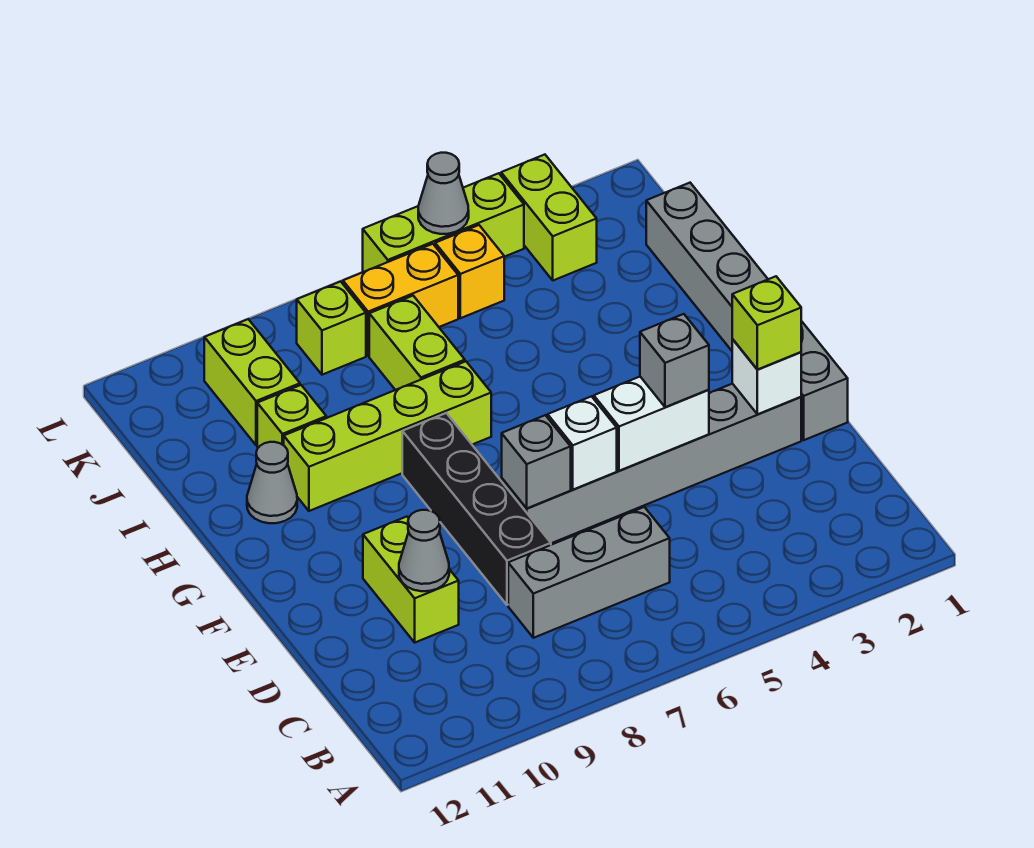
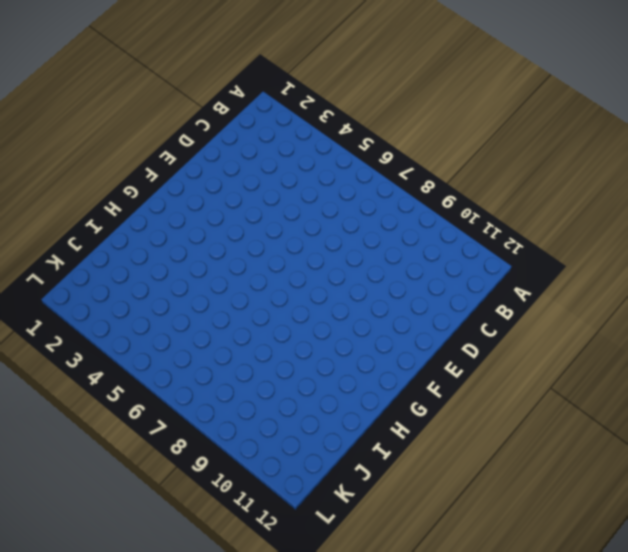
none -> grey 1x3 brick [508,507,670,638]
none -> black 1x4 brick [402,413,551,605]
none -> lime 1x2 brick [363,517,459,642]

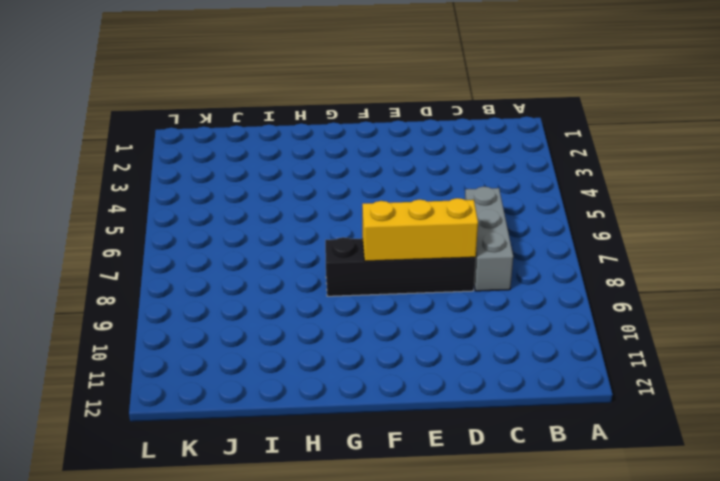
yellow 1x3 brick [362,198,478,261] -> none
none -> lime 1x2 brick [363,517,459,642]
none -> grey 1x6 brick [646,183,848,440]
none -> grey 1x6 brick [502,384,801,543]

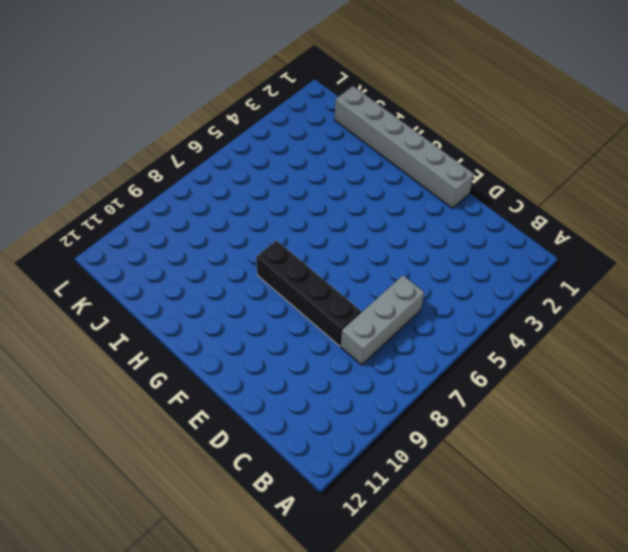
none -> lime 1x2 brick [363,517,459,642]
none -> grey 1x6 brick [502,384,801,543]
none -> lime 1x4 brick [284,361,491,511]

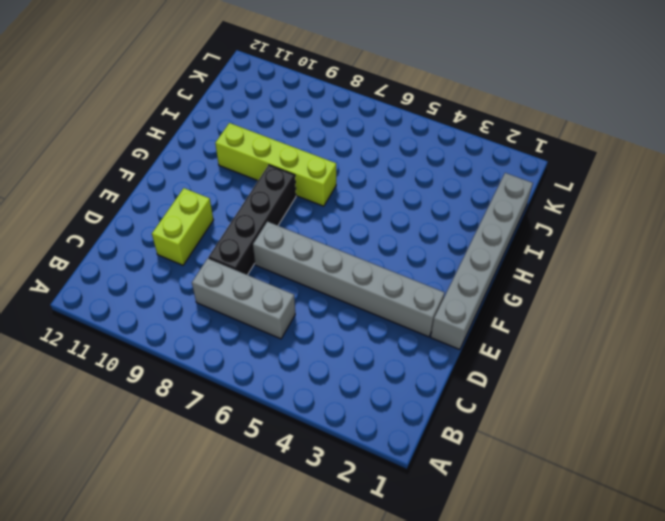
none -> grey 1x1 cone [247,442,297,523]
none -> lime 1x2 brick [369,296,465,390]
none -> lime 1x1 brick [257,385,326,448]

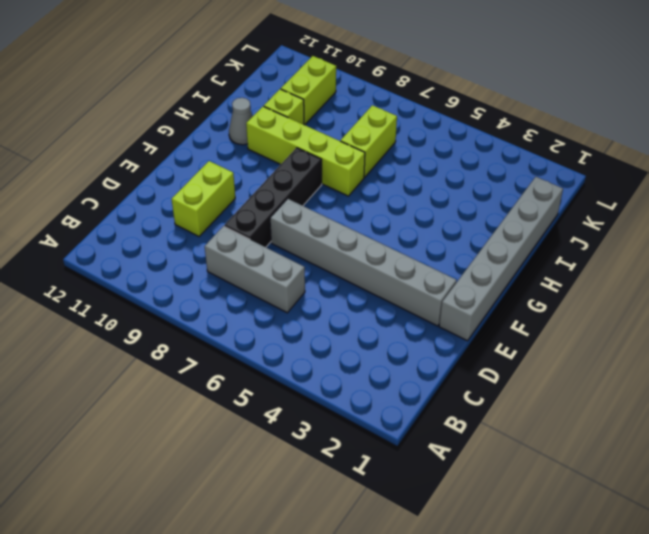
none -> lime 1x2 brick [501,155,597,280]
none -> yellow 1x1 brick [435,225,504,318]
none -> yellow 1x2 brick [343,244,458,356]

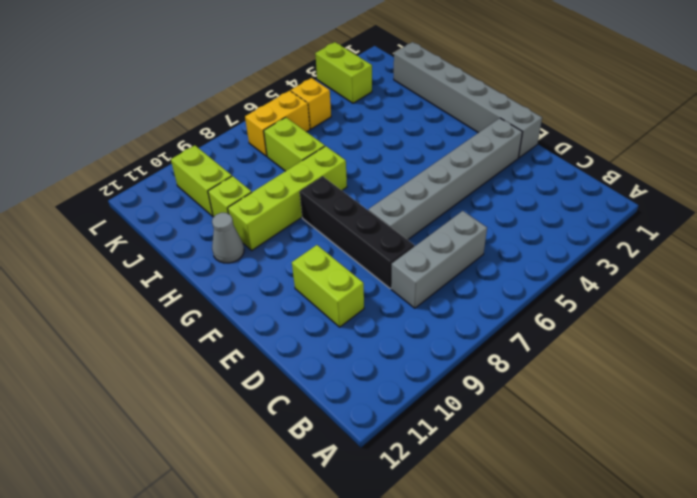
none -> lime 1x1 brick [297,281,366,375]
none -> lime 1x3 brick [363,173,524,272]
none -> grey 1x1 cone [399,510,449,591]

